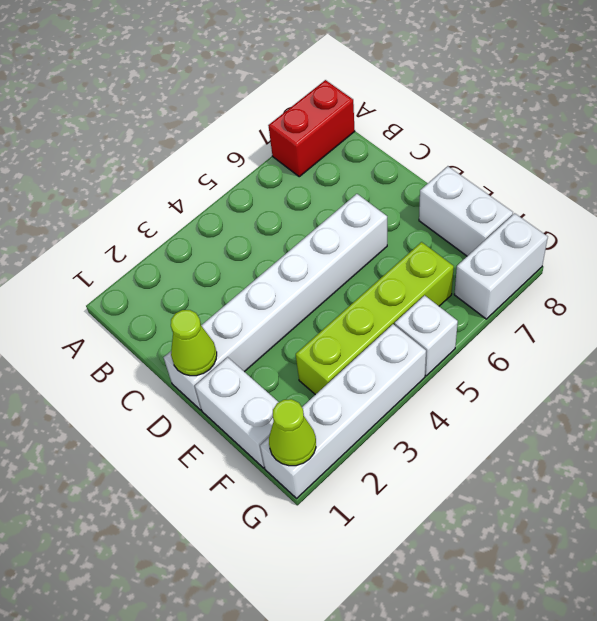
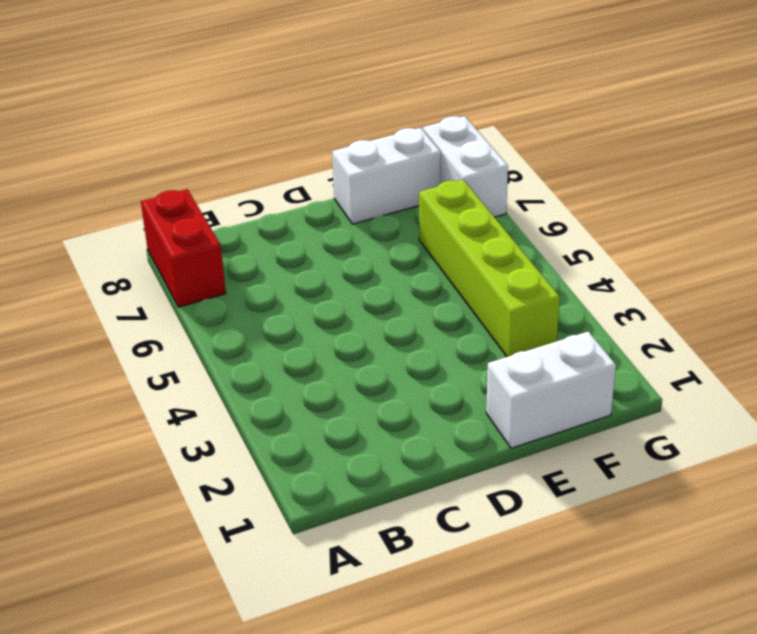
none -> white 1x6 brick [164,194,387,410]
none -> white 1x4 brick [260,324,426,498]

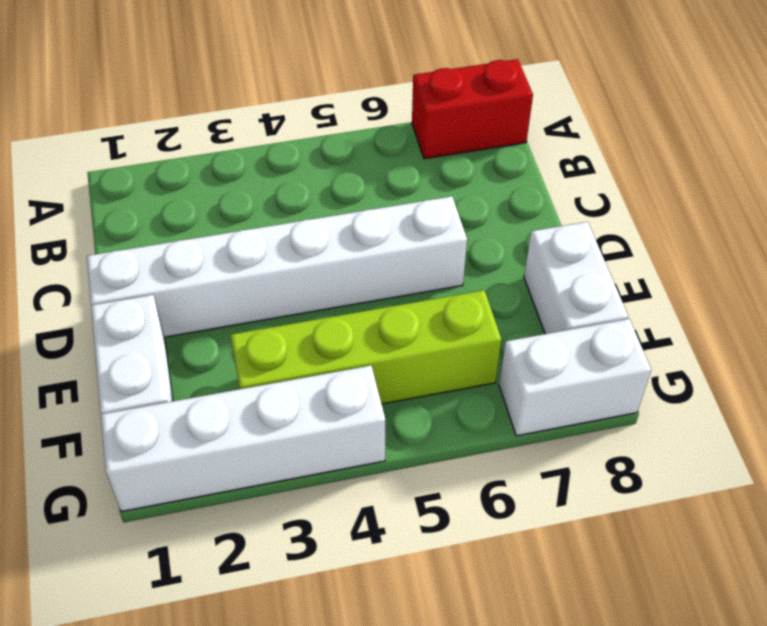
none -> white 1x1 brick [395,295,458,376]
none -> lime 1x1 cone [171,310,217,376]

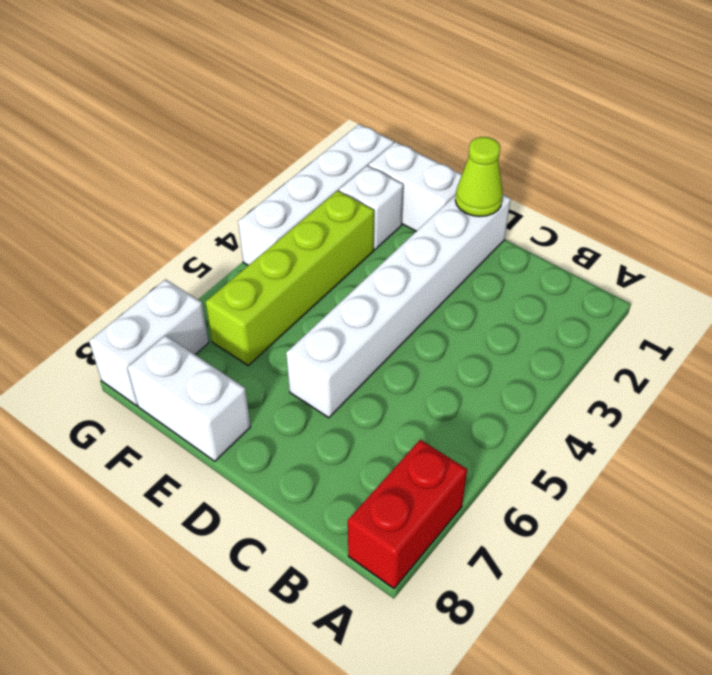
white 1x1 brick [339,166,403,250] -> white 1x1 brick moved to [395,295,458,376]
none -> lime 1x1 cone [269,399,316,466]

